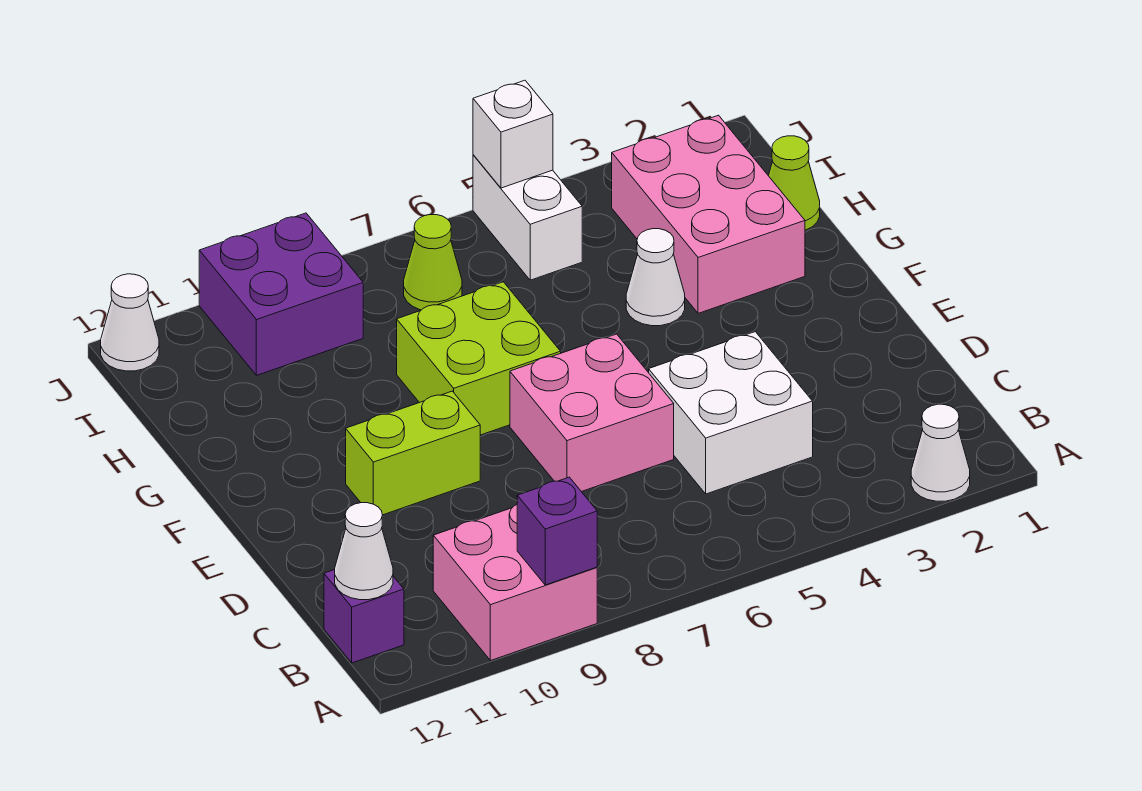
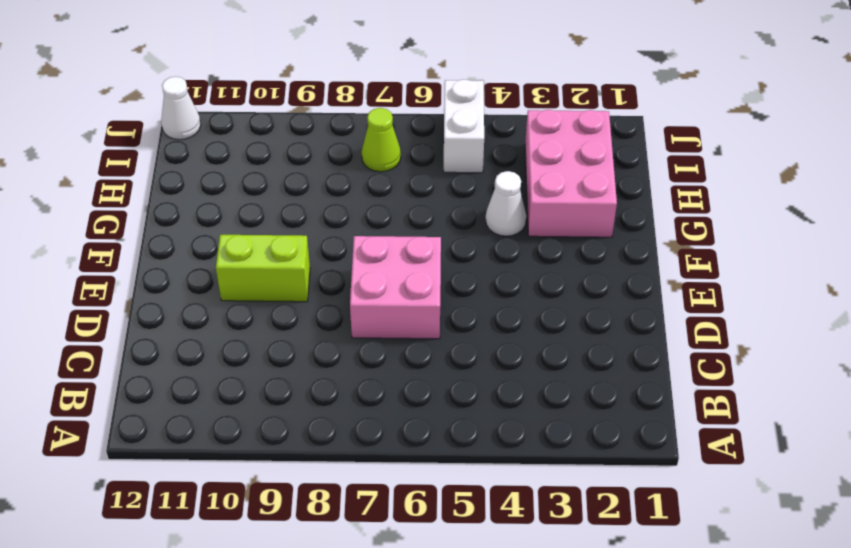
none -> white 1x1 cone [911,404,970,501]
none -> pink 2x2 brick [433,505,597,661]
none -> purple 1x1 brick [324,570,404,663]

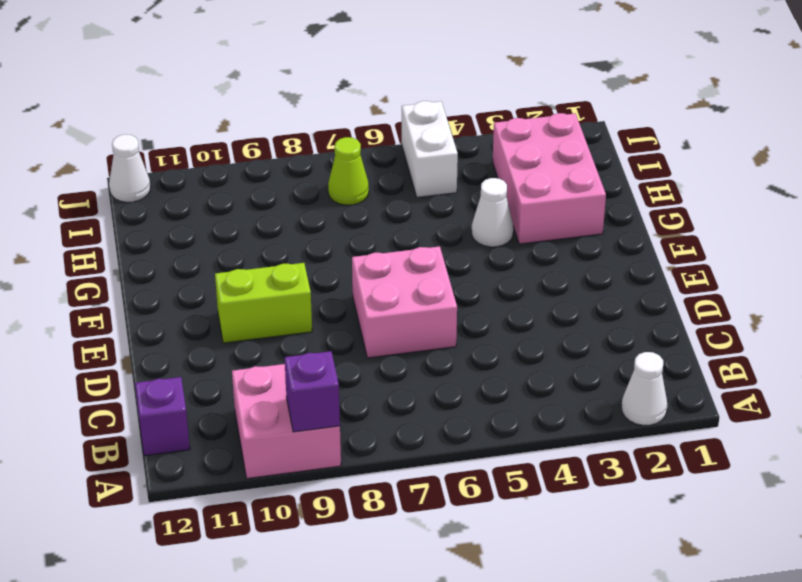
none -> white 2x2 brick [649,332,813,494]
none -> lime 2x2 brick [397,282,561,435]
none -> lime 1x1 cone [769,136,820,230]

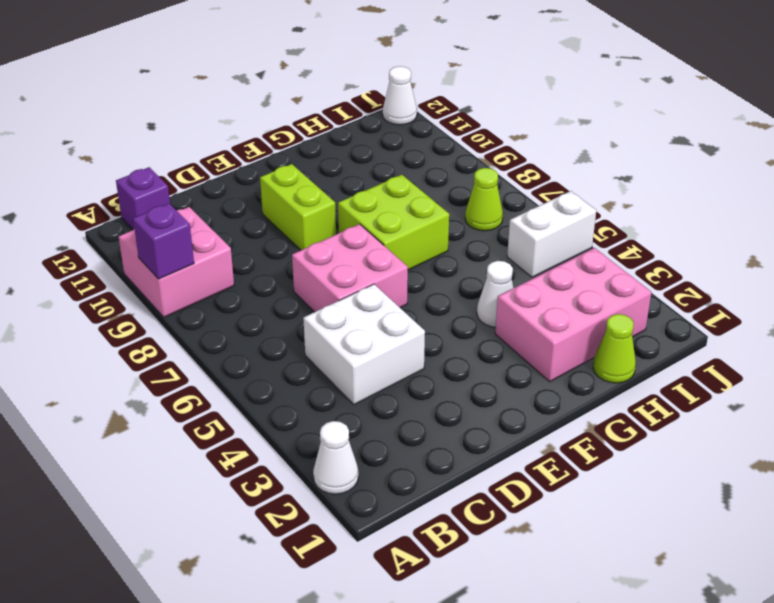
none -> purple 2x2 brick [199,213,363,375]
none -> white 1x1 cone [335,503,393,600]
none -> white 1x1 brick [473,80,553,188]

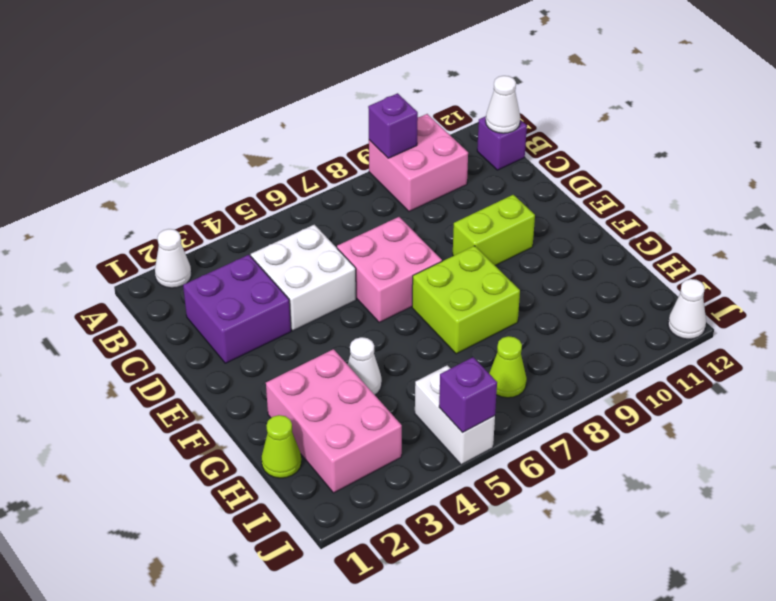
purple 2x2 brick [183,255,291,363] -> purple 2x2 brick moved to [199,213,363,375]
purple 1x1 brick [439,357,497,433] -> white 1x1 brick [473,80,553,188]

